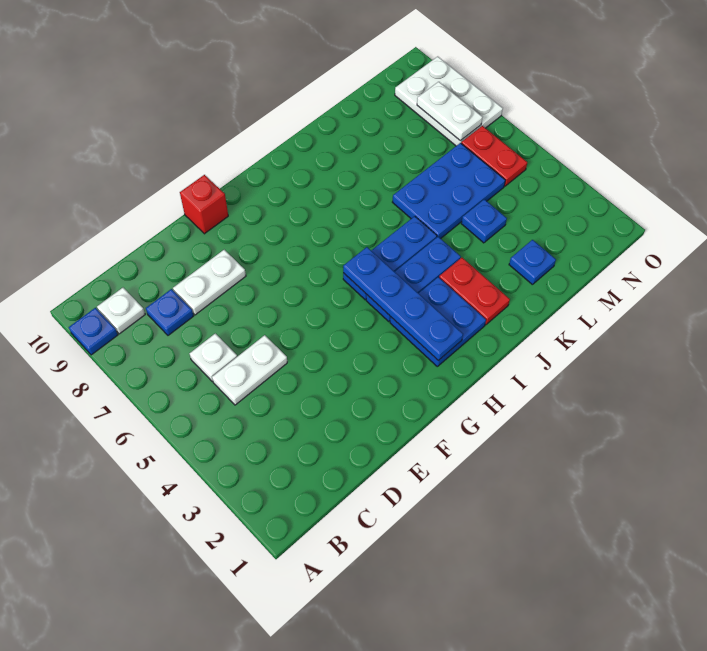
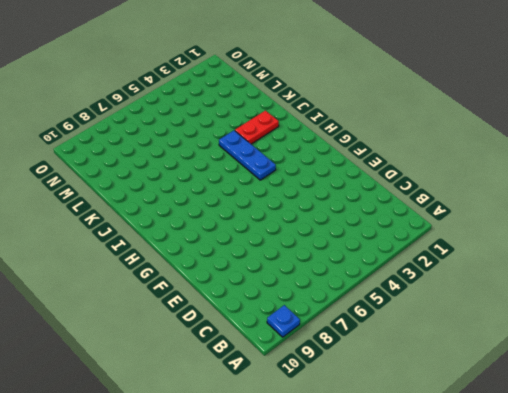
none -> white 1x1 plate [97,288,145,334]
none -> white 1x2 plate [212,335,287,405]
none -> white 1x1 plate [189,333,237,382]

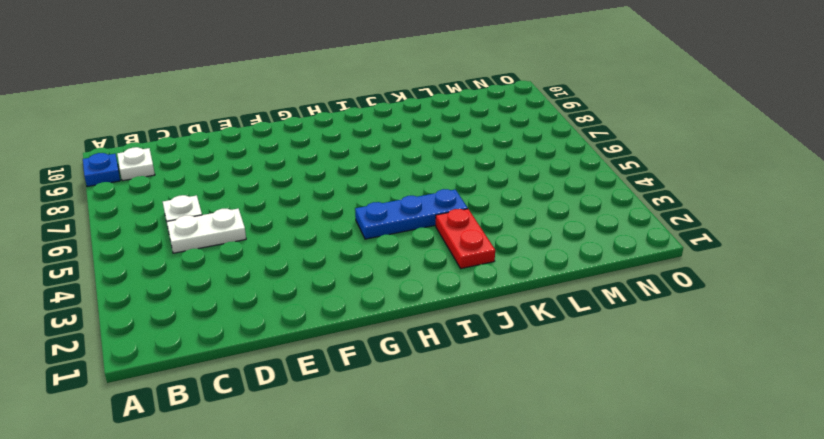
none -> blue 1x1 plate [146,289,193,335]
none -> white 1x2 plate [173,250,246,315]
none -> red 1x1 brick [180,175,228,234]

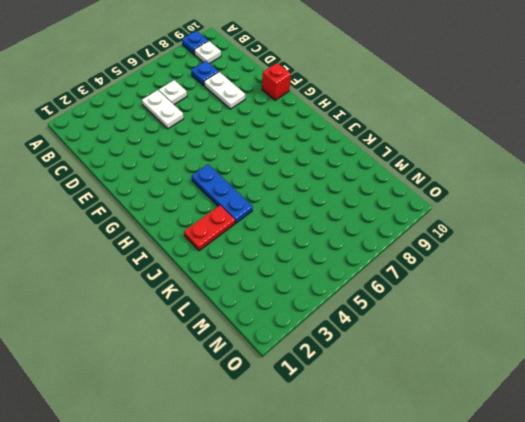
none -> blue 2x2 plate [390,277,486,366]
none -> blue 1x3 plate [343,216,437,300]
none -> blue 2x3 plate [393,143,505,239]

